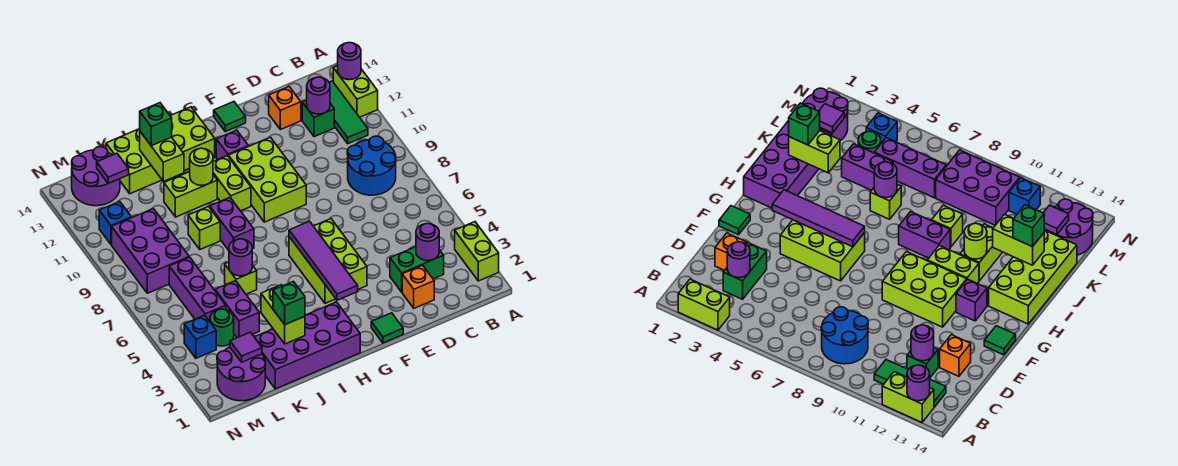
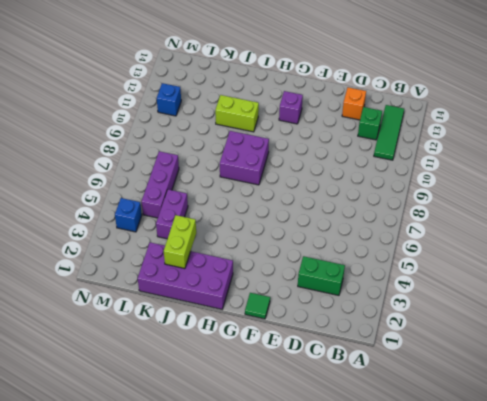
purple 2x2 brick [220,131,269,185] -> purple 1x2 brick [210,198,254,250]
none -> lime 1x2 brick [455,222,499,281]
none -> lime 1x2 brick [333,66,378,117]
none -> blue 2x2 round brick [347,136,396,195]
none -> orange 1x1 brick [402,265,434,308]

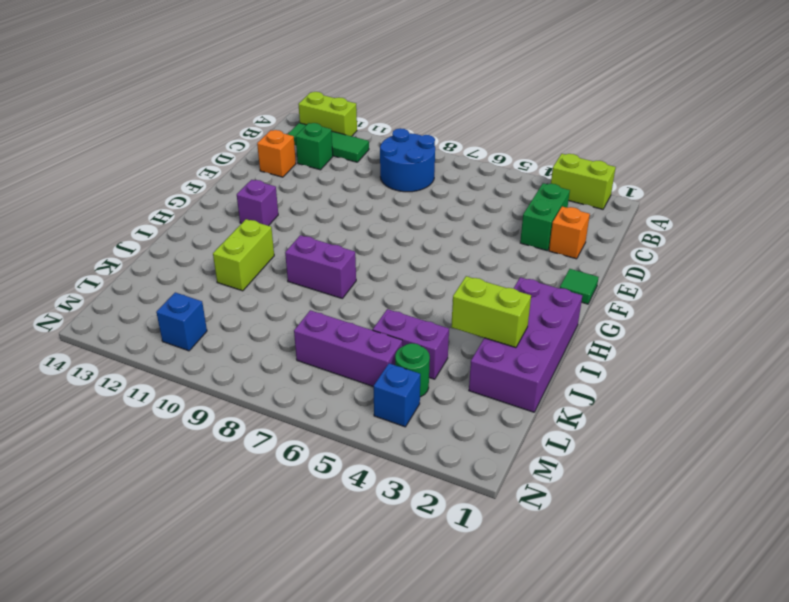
none -> lime 2x3 brick [289,219,367,303]
none -> lime 2x3 brick [229,137,306,222]
none -> green 1x1 tile [214,102,246,132]
none -> lime 1x2 brick [213,156,251,211]

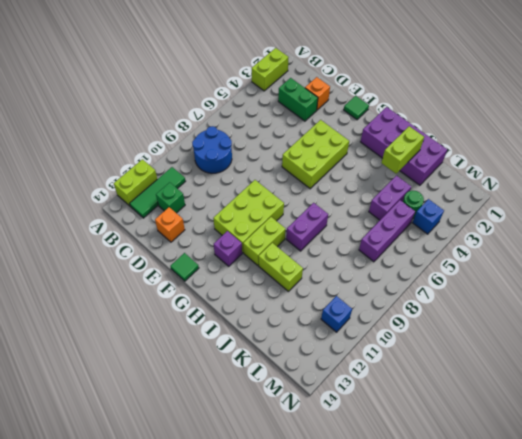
none -> lime 2x4 brick [106,107,215,194]
none -> lime 1x1 brick [225,262,257,294]
none -> lime 1x1 brick [188,207,220,249]
none -> purple 2x2 round brick [217,348,266,401]

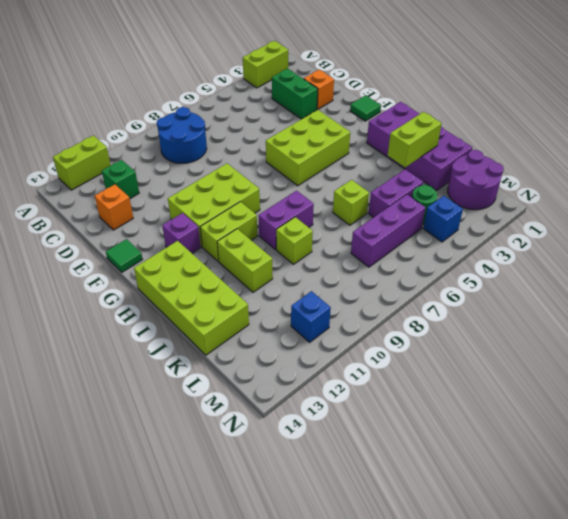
none -> green 1x3 tile [329,81,368,144]
none -> purple 2x3 brick [112,209,189,293]
none -> purple 2x2 round brick [72,147,120,206]
none -> purple 1x1 round brick [338,43,361,80]

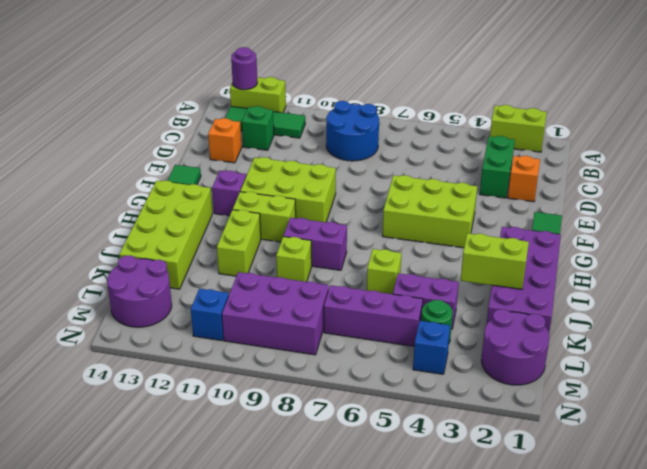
none -> purple 1x1 round brick [416,223,439,261]
none -> purple 1x1 round brick [307,77,330,114]
none -> purple 1x4 tile [289,221,358,300]
none -> lime 1x1 round brick [190,148,213,185]

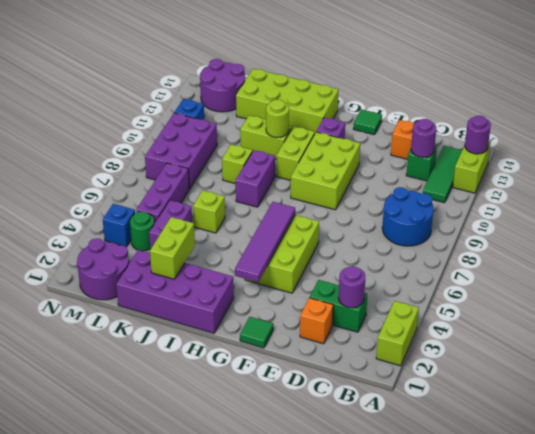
none -> purple 1x1 round brick [229,239,252,276]
none -> lime 1x2 brick [140,132,184,181]
none -> purple 1x1 tile [230,332,262,362]
none -> purple 1x1 tile [97,153,129,183]

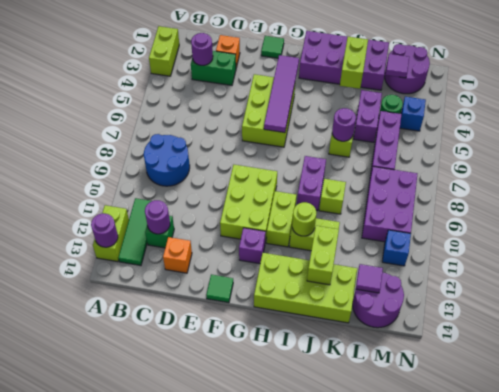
none -> green 1x1 brick [273,282,305,325]
none -> green 1x1 brick [140,103,172,146]

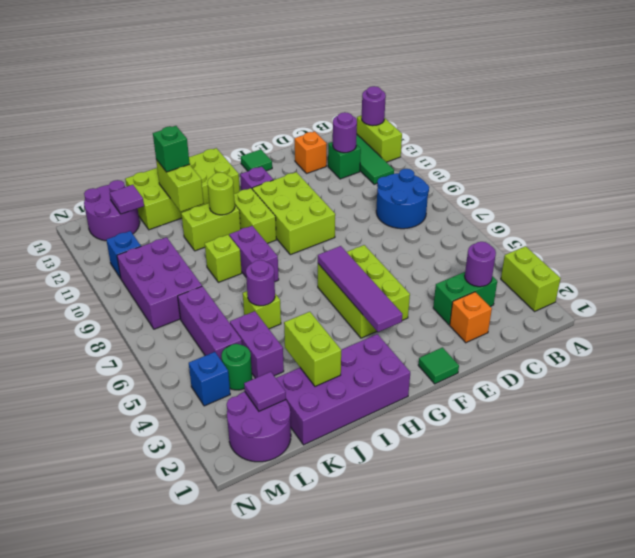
none -> green 1x1 brick [273,282,305,325]

